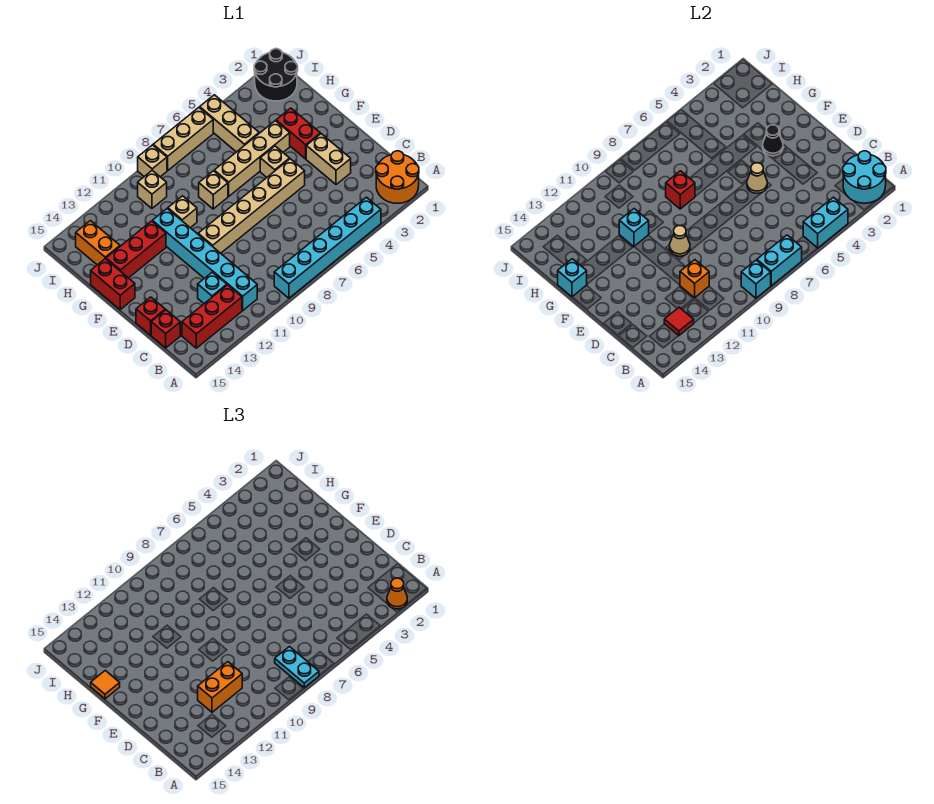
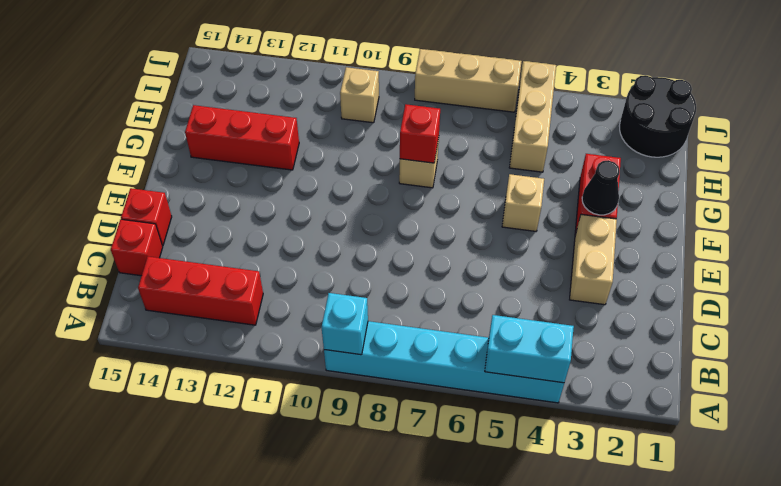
none -> orange 2x2 round brick [376,151,419,203]
none -> cyan 1x6 brick [152,209,257,310]
none -> cyan 1x1 brick [198,272,227,304]
none -> tan 1x6 brick [198,159,305,253]

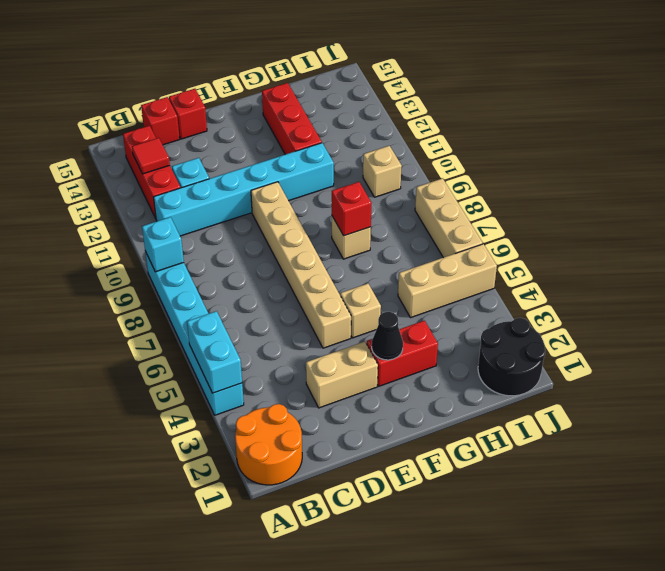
none -> red 1x2 brick [91,259,135,310]
none -> tan 1x4 brick [214,121,290,196]
none -> tan 1x1 brick [168,196,197,228]
none -> orange 1x2 brick [76,221,120,265]

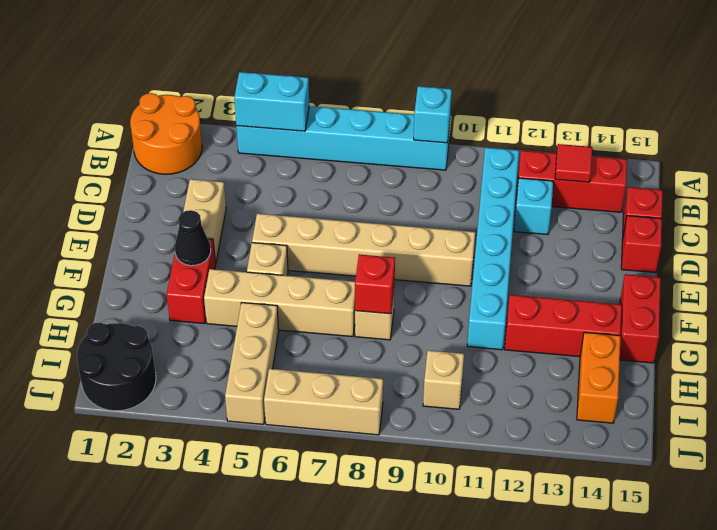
none -> tan 1x1 brick [168,196,197,228]
none -> tan 1x1 brick [138,145,167,177]
none -> cyan 2x2 round brick [843,151,886,203]
none -> cyan 1x2 brick [757,235,802,286]

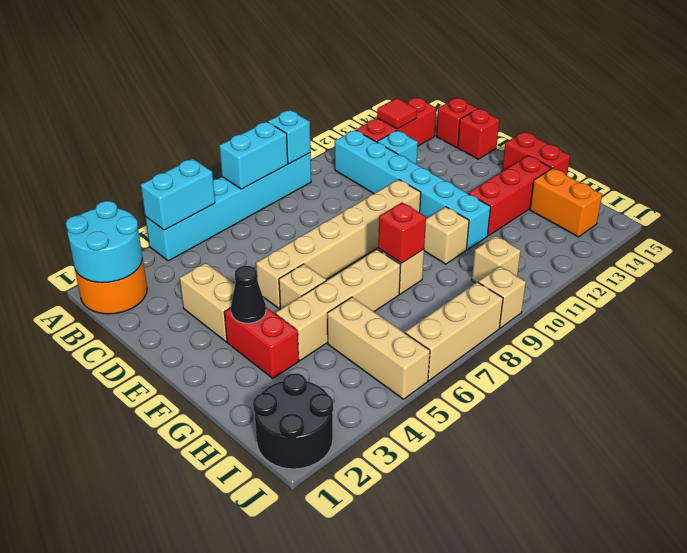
none -> orange 1x1 brick [680,260,709,298]
none -> tan 1x1 cone [747,163,767,193]
none -> tan 1x1 cone [670,226,690,256]
none -> cyan 1x1 brick [619,209,649,247]

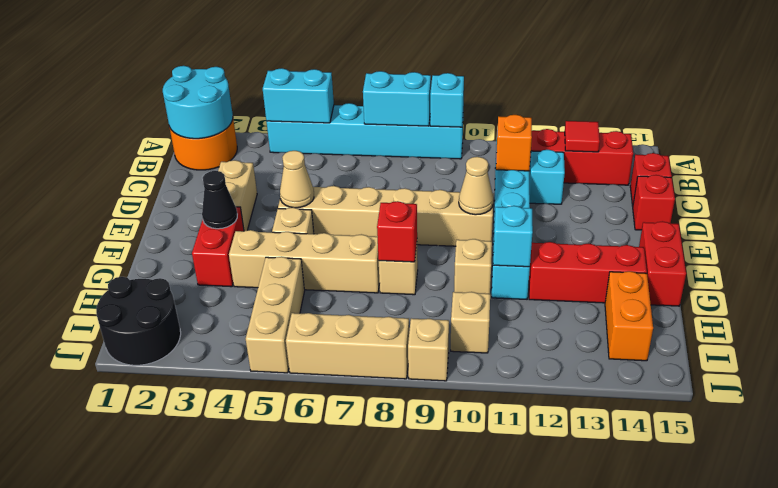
none -> cyan 1x1 brick [558,259,587,297]
none -> orange 1x1 cone [387,578,407,609]
none -> cyan 1x2 plate [275,647,319,688]
none -> orange 1x2 brick [198,662,242,712]

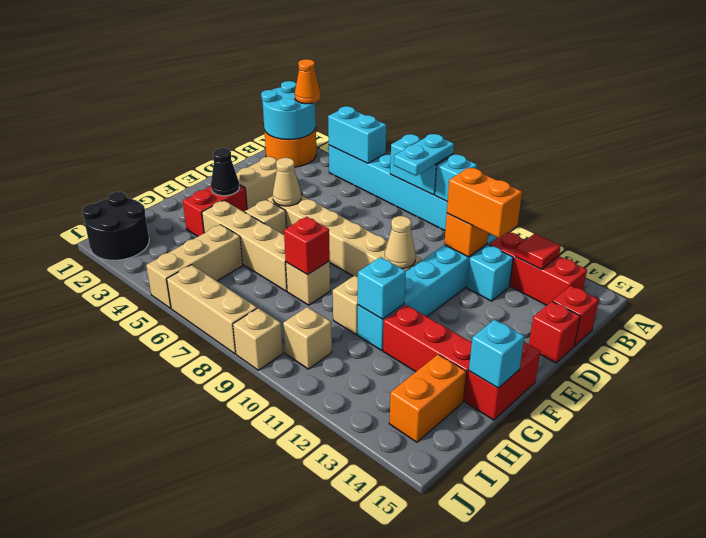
none -> orange 1x1 tile [91,670,120,699]

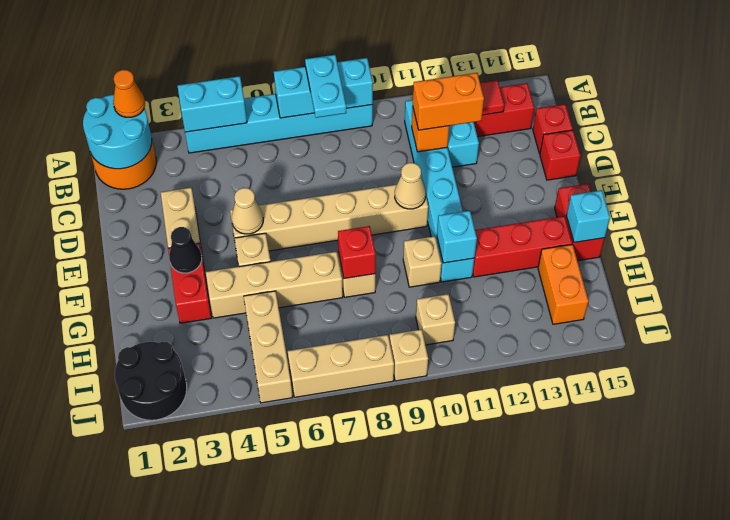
none -> orange 1x1 tile [91,670,120,699]

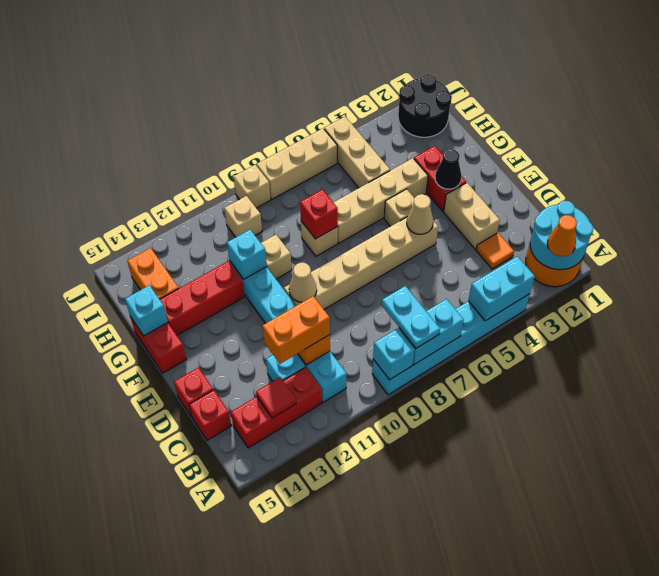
orange 1x1 tile [476,233,514,269] -> orange 1x1 tile moved to [91,670,120,699]

